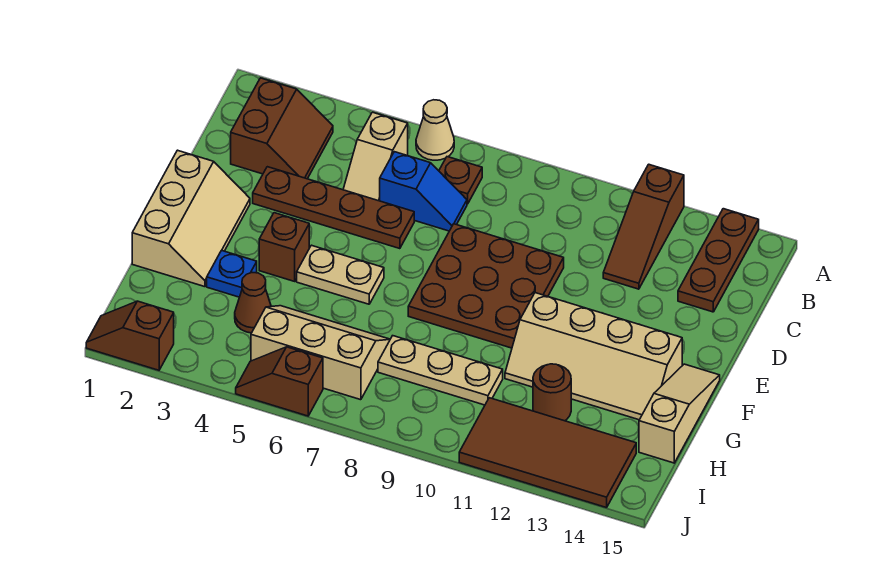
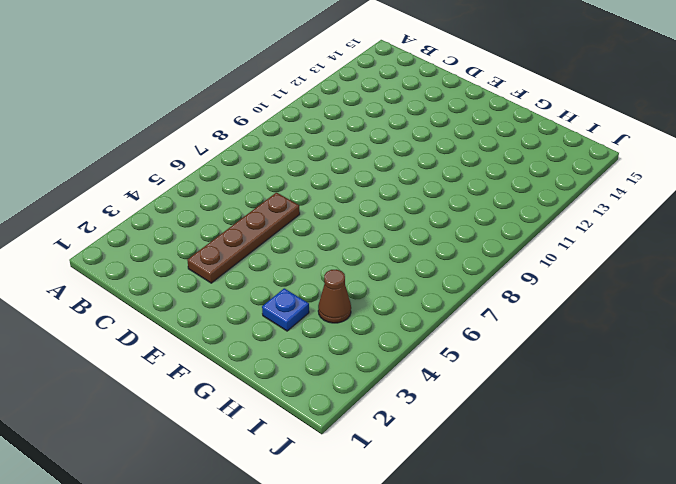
none -> tan 1x1 cone [416,100,454,160]
none -> brown 1x3 slope [603,164,684,289]
none -> brown 1x3 plate [678,209,759,312]

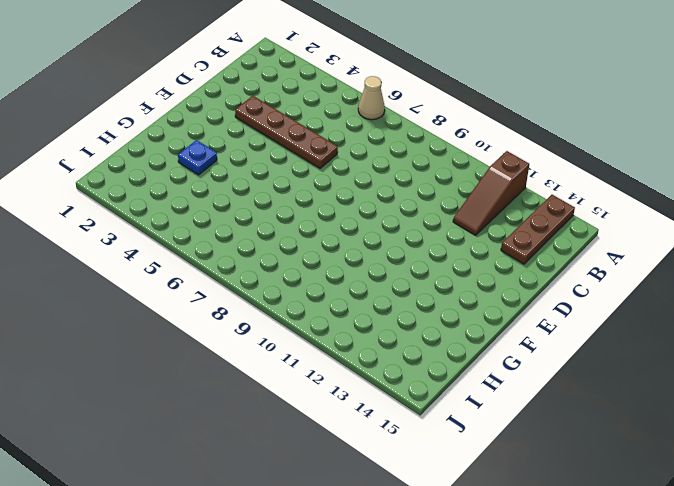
none -> brown 2x2 slope [231,78,333,179]
none -> tan 1x2 slope [343,112,408,201]
none -> brown 1x1 plate [439,157,482,204]

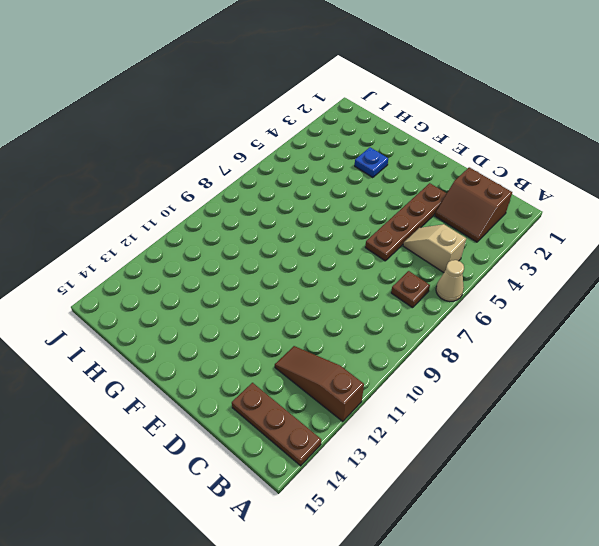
none -> blue 1x2 slope [380,152,467,231]
none -> brown 3x3 plate [408,224,564,348]
none -> tan 2x3 slope [132,150,250,287]

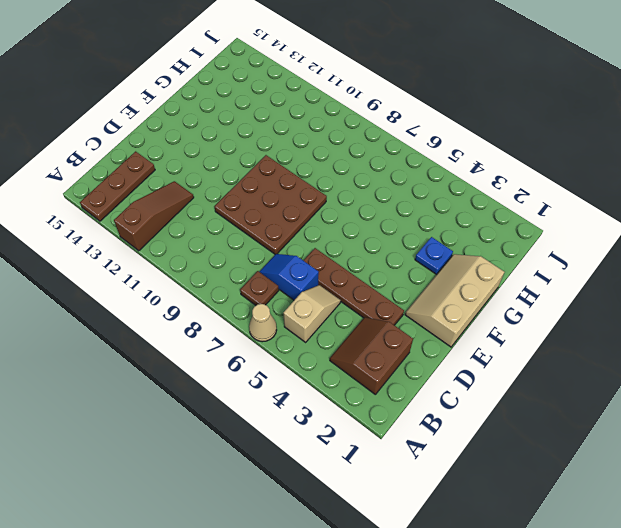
none -> brown 1x1 brick [259,213,309,281]
none -> tan 1x2 plate [297,245,384,304]
none -> tan 2x4 slope [505,293,682,420]

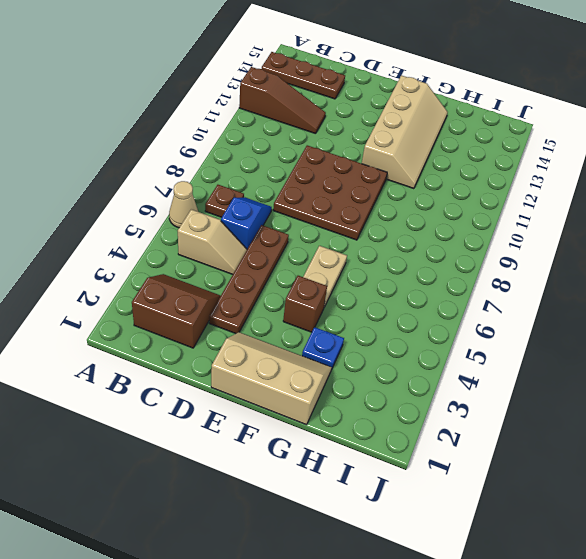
none -> tan 1x3 slope [639,364,720,463]
none -> brown 1x1 cone [235,273,271,333]
none -> tan 2x3 slope [251,306,390,400]

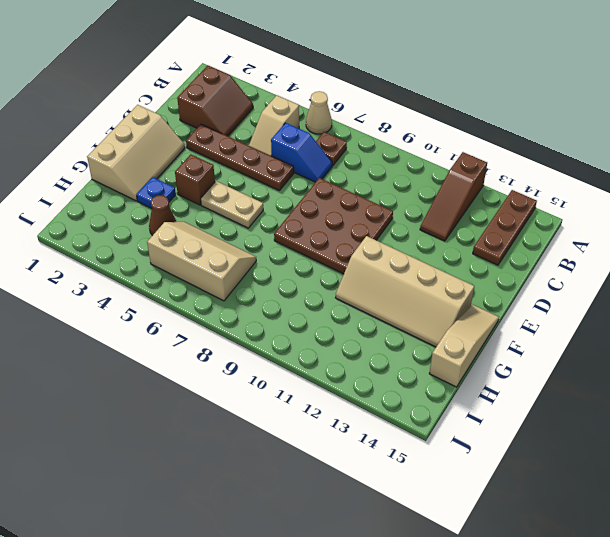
none -> tan 1x3 plate [378,336,503,405]
none -> brown 1x1 round brick [533,364,571,421]
none -> brown 2x4 tile [459,398,636,508]

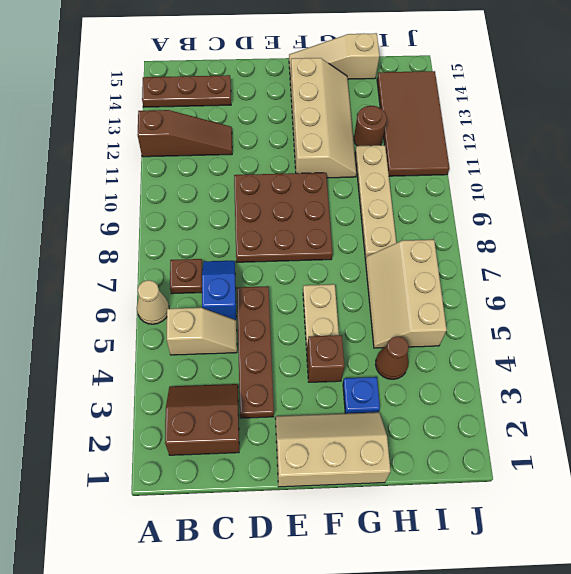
tan 1x4 plate [355,145,396,258] -> tan 1x3 plate [378,336,503,405]
none -> brown 1x2 slope [86,301,174,370]
none -> brown 1x2 slope [236,347,323,416]

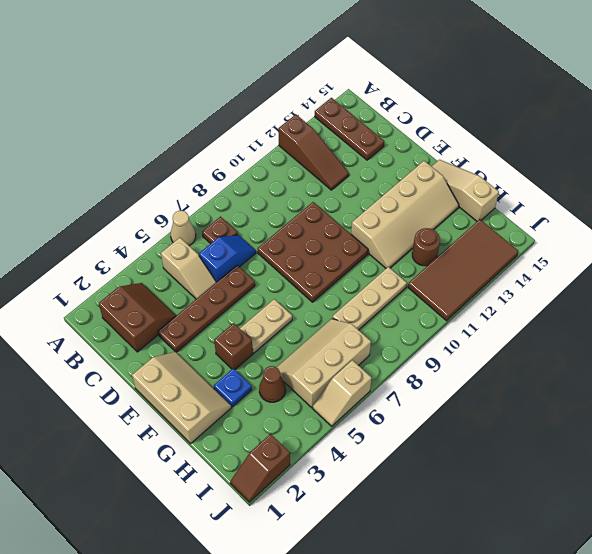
tan 1x2 slope [313,360,372,426] -> brown 1x2 slope [236,347,323,416]

